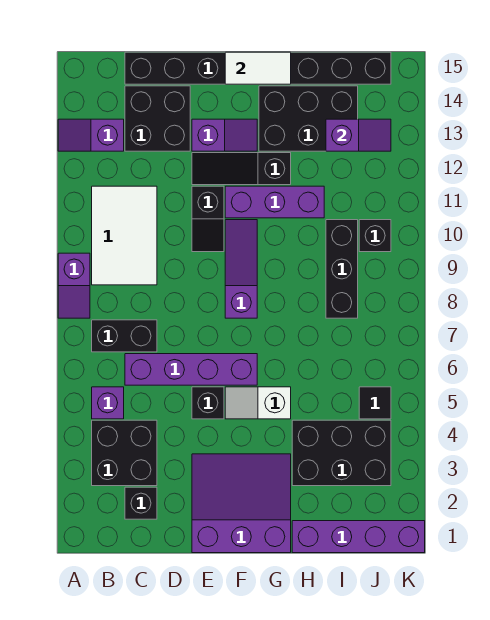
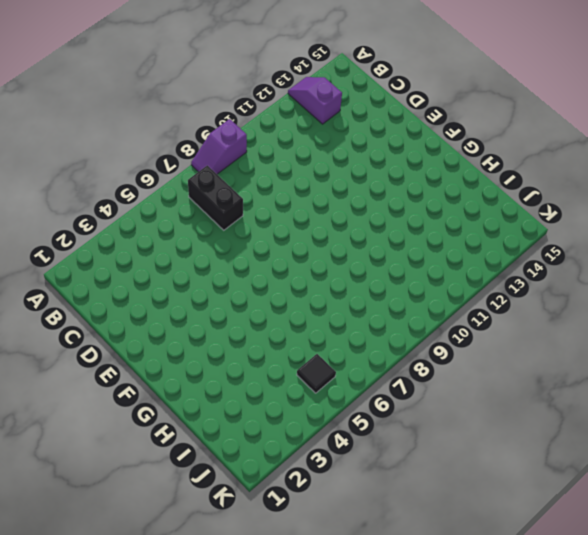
none -> black 2x2 brick [92,420,157,486]
none -> purple 1x1 brick [92,387,124,419]
none -> white 2x3 tile [92,186,157,285]

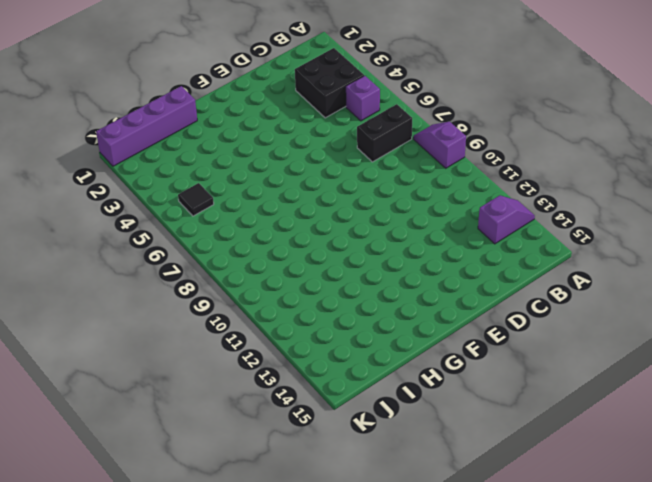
none -> white 2x3 tile [92,186,157,285]
none -> black 1x1 brick [125,487,157,519]
none -> purple 1x4 brick [125,354,257,385]

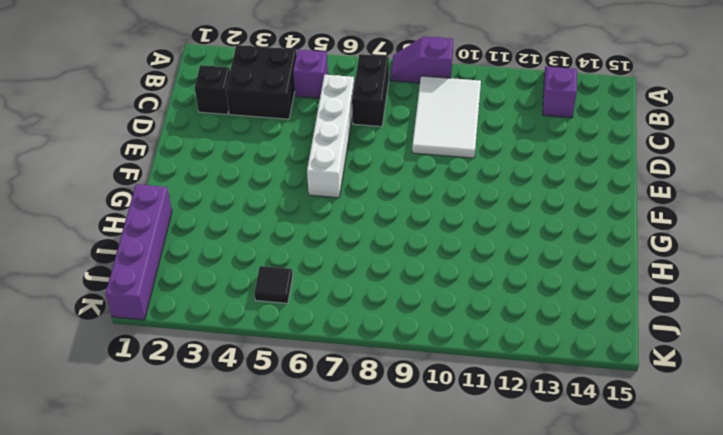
white 2x3 tile [412,76,481,158] -> white 2x3 tile turned to [92,186,157,285]
white 1x4 brick [307,75,354,198] -> purple 1x4 brick [125,354,257,385]
none -> black 2x2 brick [125,86,190,151]
none -> black 1x8 brick [125,52,391,84]
none -> purple 3x3 slope [192,454,291,553]

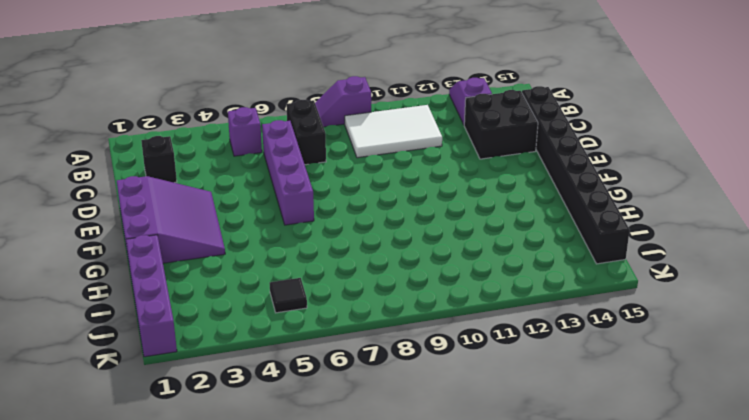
none -> black 2x2 brick [92,420,157,486]
none -> black 1x1 brick [192,387,224,419]
none -> black 1x2 slope [192,186,224,252]

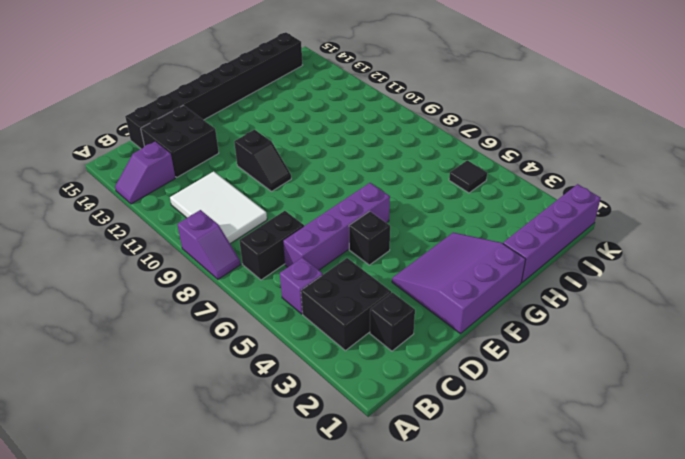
none -> black 1x3 slope [192,153,291,185]
none -> purple 1x2 slope [192,119,257,151]
none -> white 1x2 slope [225,387,291,419]

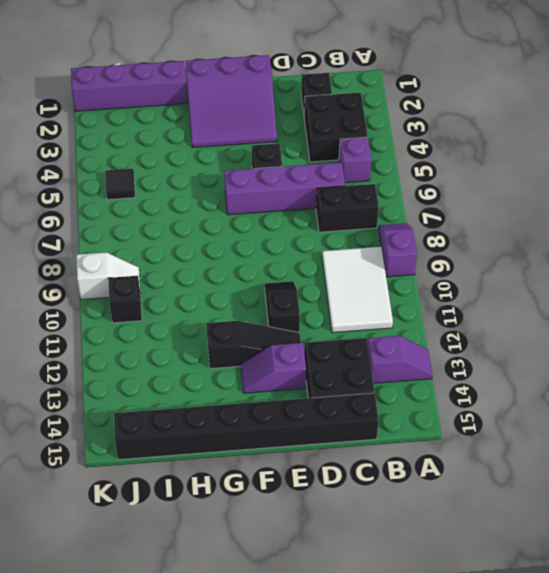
white 1x2 slope [76,252,141,299] -> white 1x2 slope moved to [225,387,291,419]
none -> purple 1x3 slope [225,220,257,318]
none -> purple 1x3 brick [225,186,324,218]
none -> black 2x3 brick [259,86,358,151]

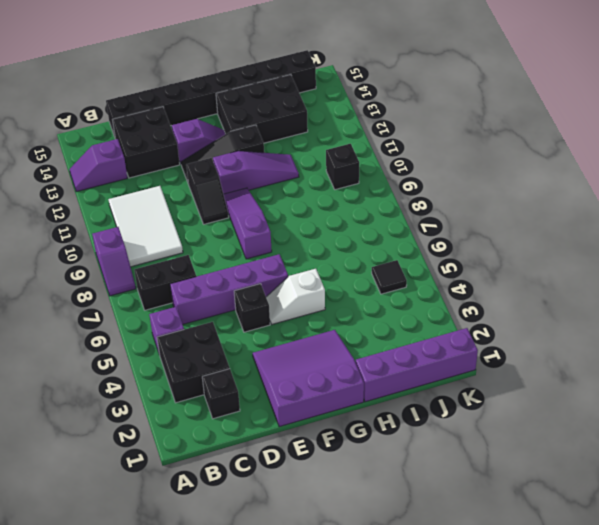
purple 1x3 slope [213,151,299,194] -> purple 1x3 brick [225,186,324,218]
none -> black 2x3 brick [292,420,391,486]
none -> black 1x3 brick [326,220,358,318]
none -> white 1x2 tile [225,52,291,84]

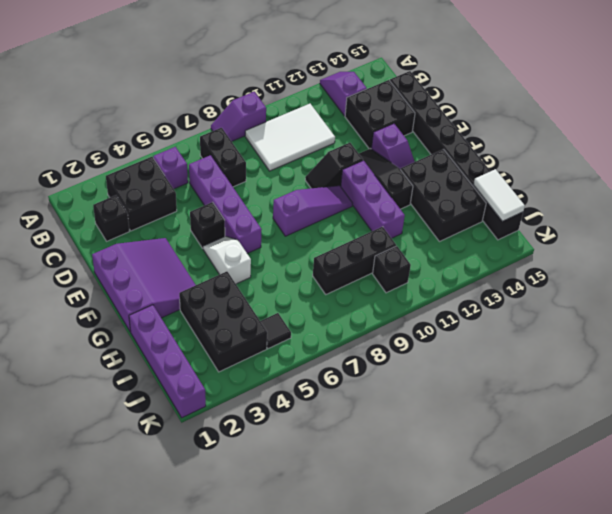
white 1x2 tile [473,169,525,221] -> white 1x2 tile moved to [225,52,291,84]
none -> purple 1x2 slope [326,119,391,151]

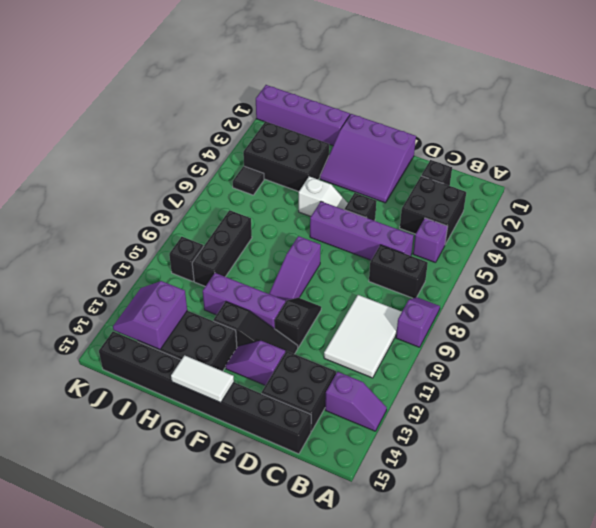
purple 2x2 slope [113,281,187,350] -> purple 1x2 slope [326,119,391,151]

